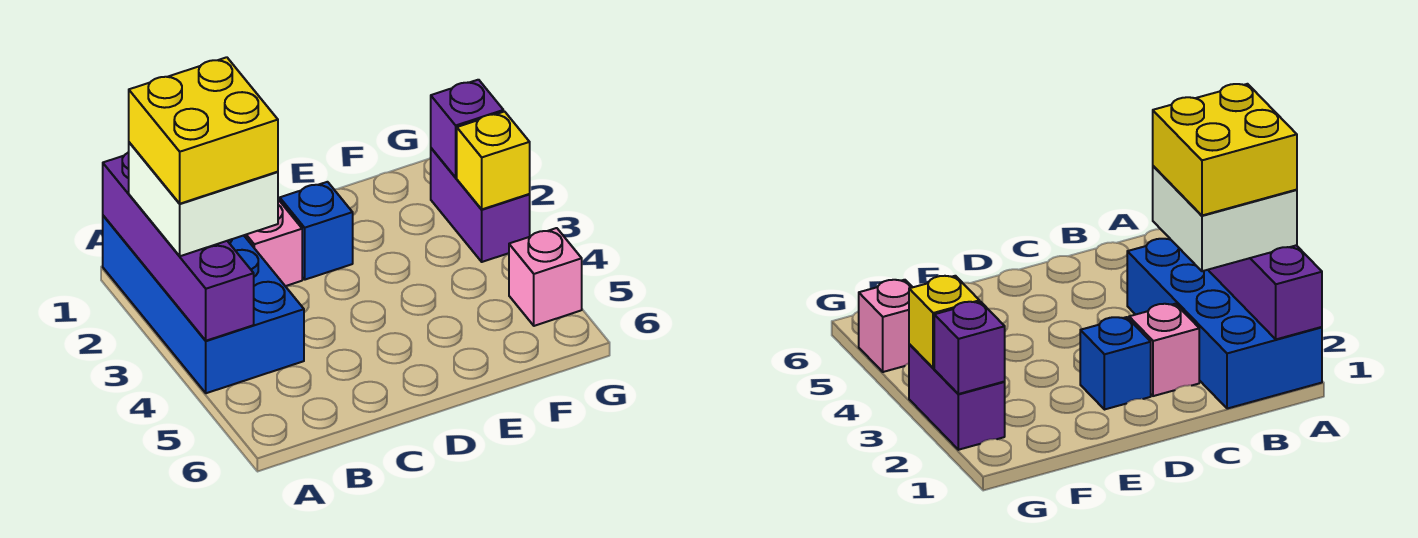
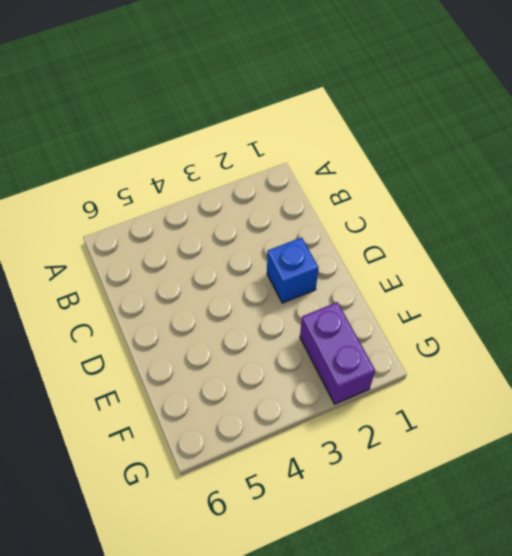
purple 1x2 brick [300,302,375,404] -> purple 1x2 brick turned to [431,148,530,262]
none -> blue 2x4 brick [103,216,304,393]
none -> pink 1x1 brick [244,200,302,286]

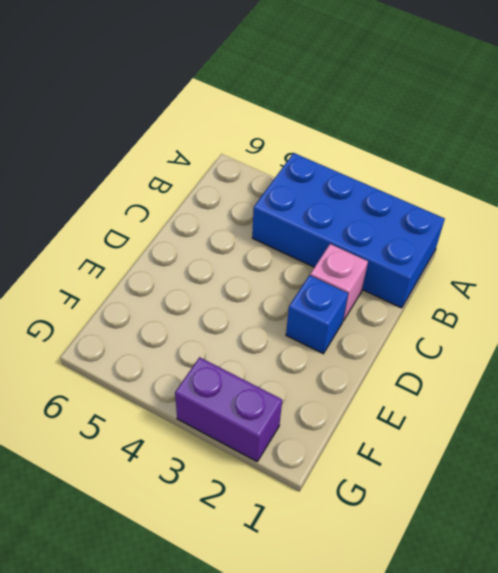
none -> pink 1x1 brick [509,228,582,326]
none -> purple 1x4 brick [103,152,254,341]

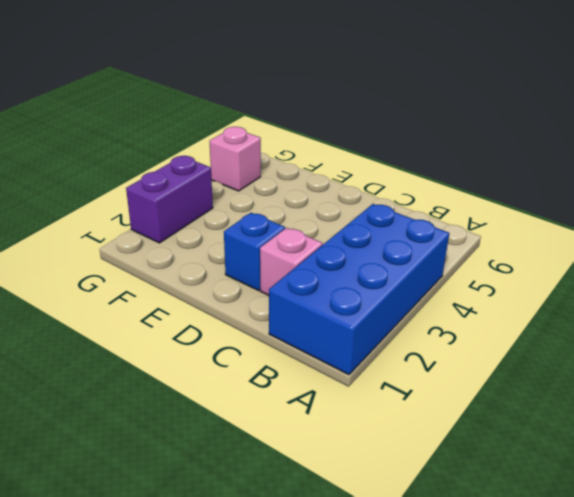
none -> purple 1x4 brick [103,152,254,341]
none -> purple 1x1 brick [431,80,503,177]

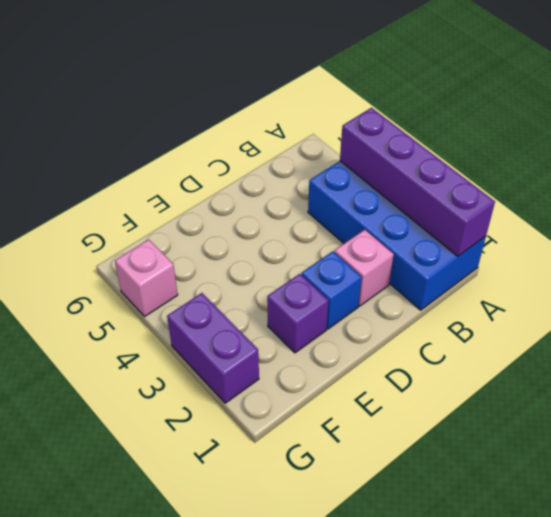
purple 1x1 brick [267,274,329,353] -> purple 1x1 brick moved to [431,80,503,177]
none -> yellow 1x1 brick [457,112,530,209]
none -> white 2x2 brick [129,142,278,256]

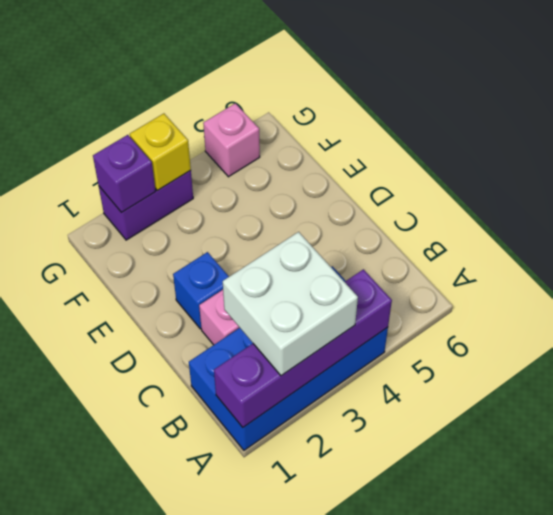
none -> yellow 2x2 brick [129,57,278,204]

